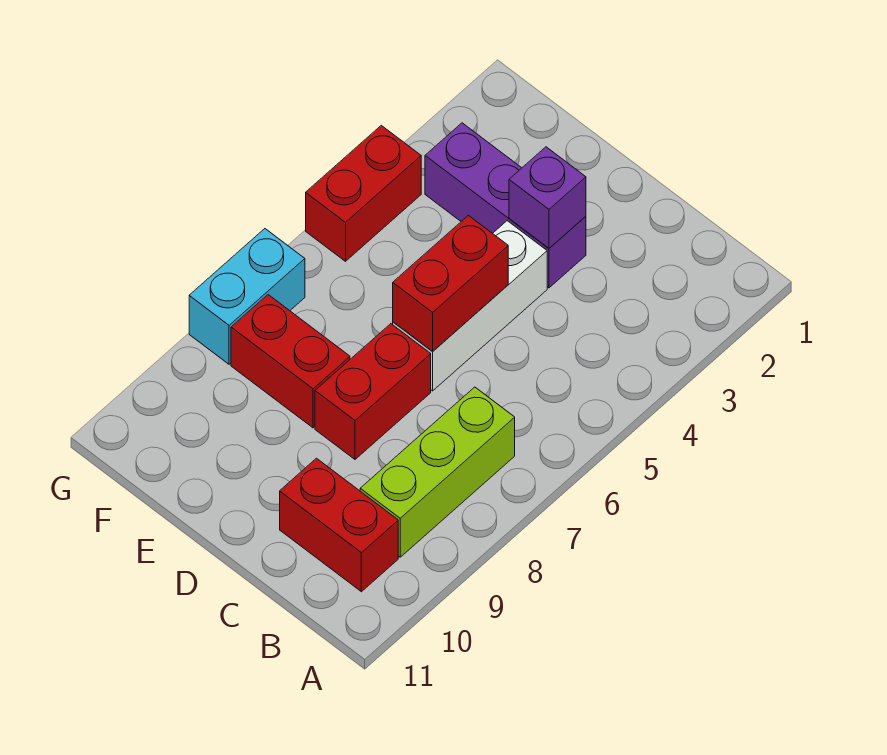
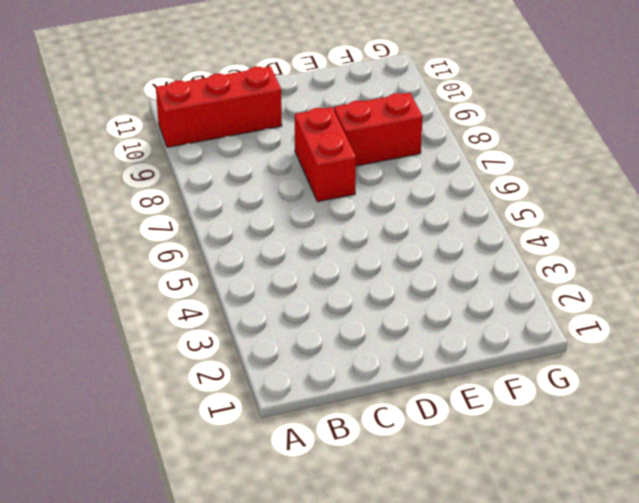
red 1x3 brick [156,66,282,147] -> red 1x2 brick [280,458,398,592]
none -> lime 1x3 brick [360,387,515,557]
none -> purple 1x3 brick [425,123,586,288]

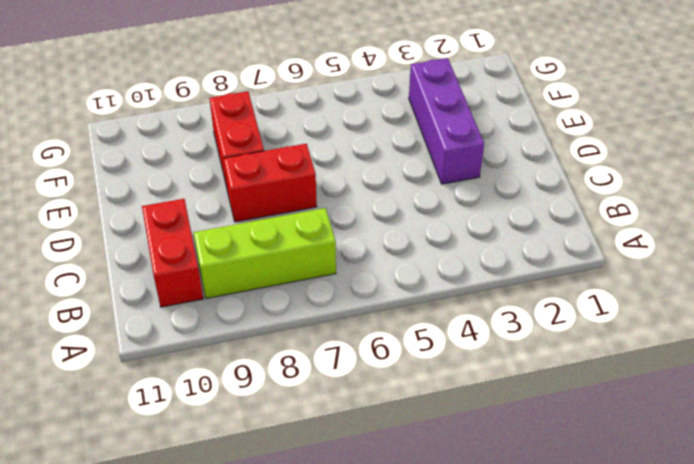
none -> white 1x3 brick [393,221,547,391]
none -> red 1x2 brick [306,126,421,261]

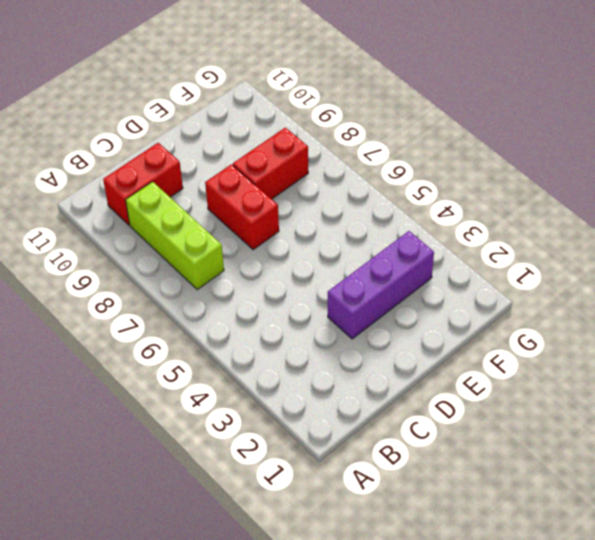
none -> white 1x3 brick [393,221,547,391]
none -> red 1x2 brick [306,126,421,261]

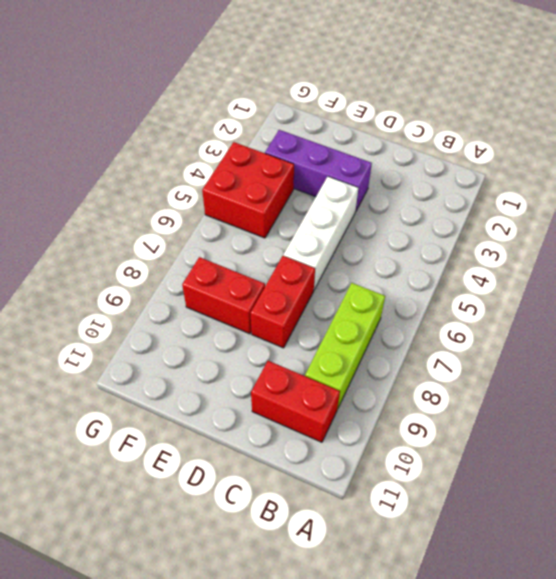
red 2x2 brick [202,142,294,238] -> red 1x2 brick [306,126,421,261]
none -> cyan 1x2 brick [189,229,305,364]
none -> purple 1x1 brick [509,147,586,248]

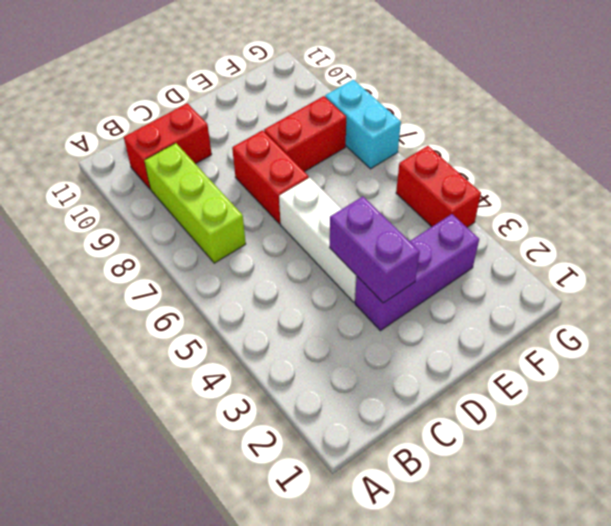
purple 1x2 brick [330,197,420,303] -> purple 1x1 brick [509,147,586,248]
none -> red 1x2 brick [393,216,508,351]

